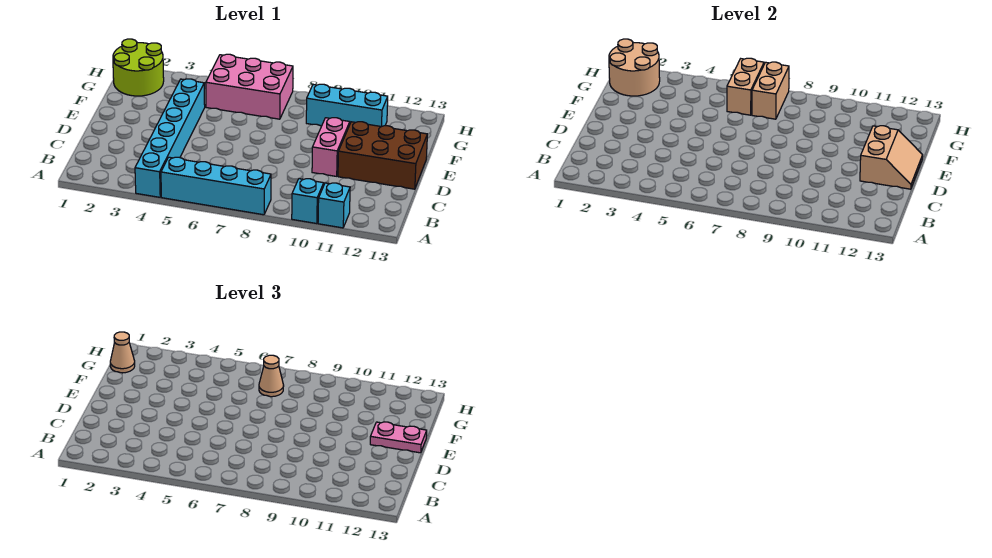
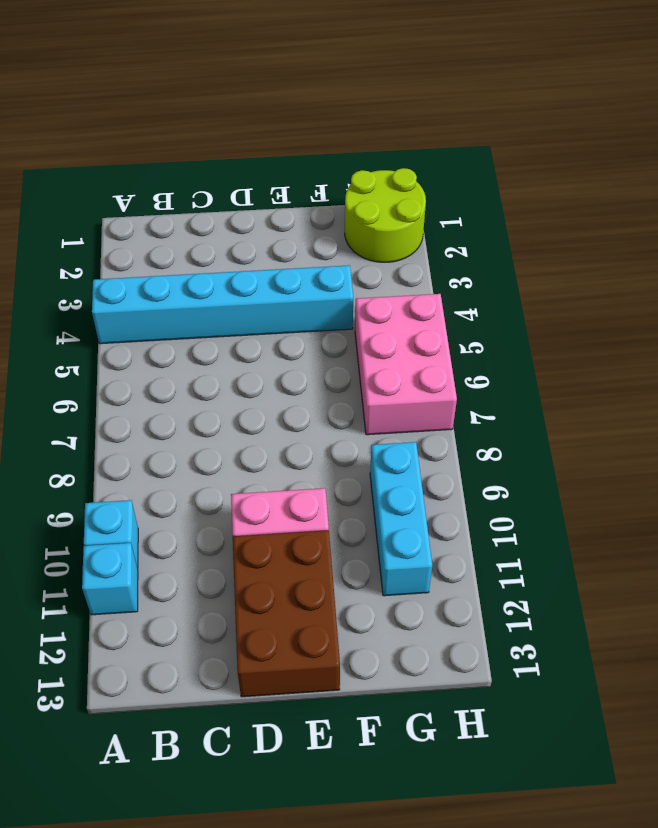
none -> cyan 1x4 brick [161,157,271,215]
none -> tan 2x2 slope [860,126,923,189]
none -> tan 2x2 round brick [609,39,660,96]

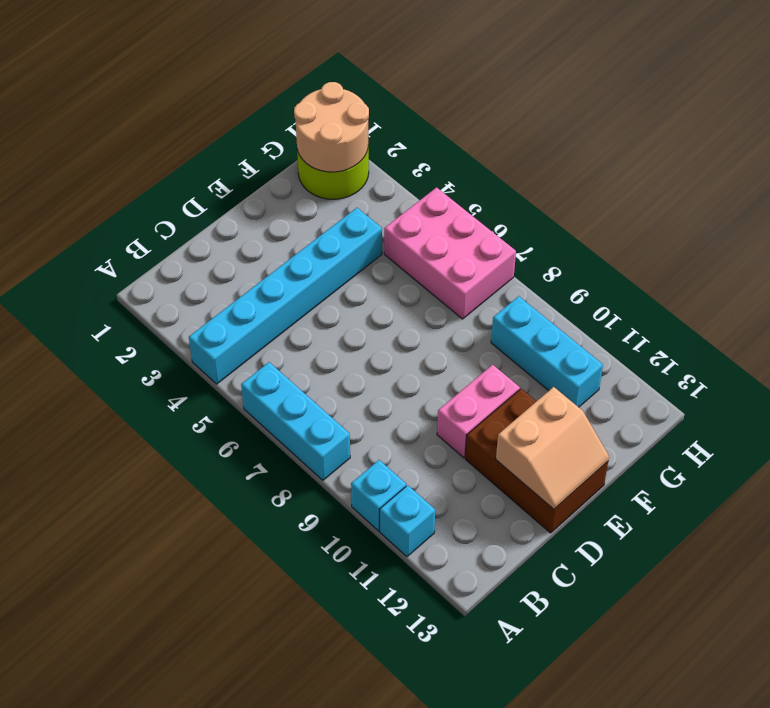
cyan 1x3 brick [241,362,350,480] -> cyan 1x4 brick [161,157,271,215]
none -> tan 1x2 brick [727,58,764,115]
none -> tan 1x2 brick [752,62,789,119]
none -> pink 1x2 plate [370,422,427,453]

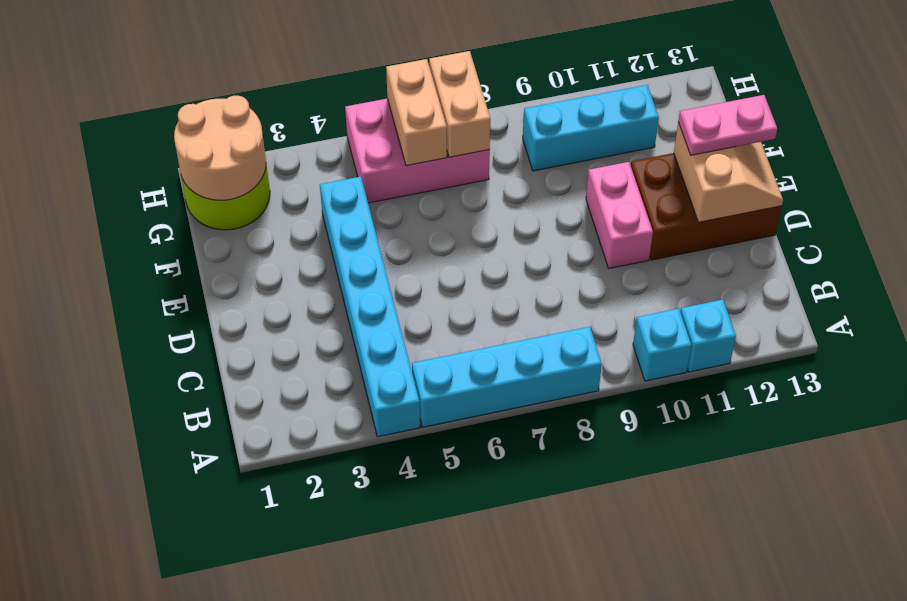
none -> tan 1x1 cone [110,332,135,373]
none -> tan 1x1 cone [259,355,284,397]

